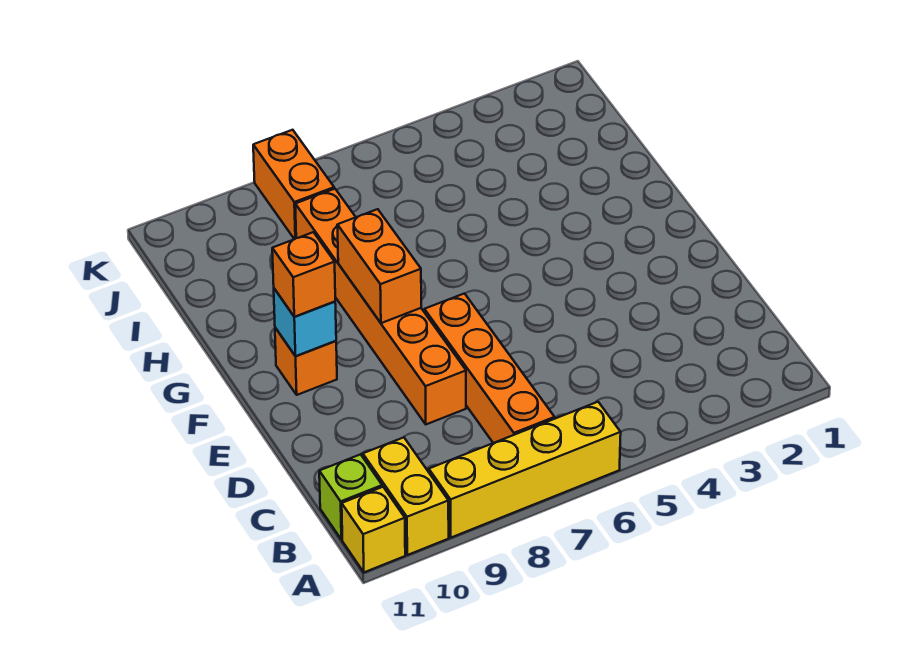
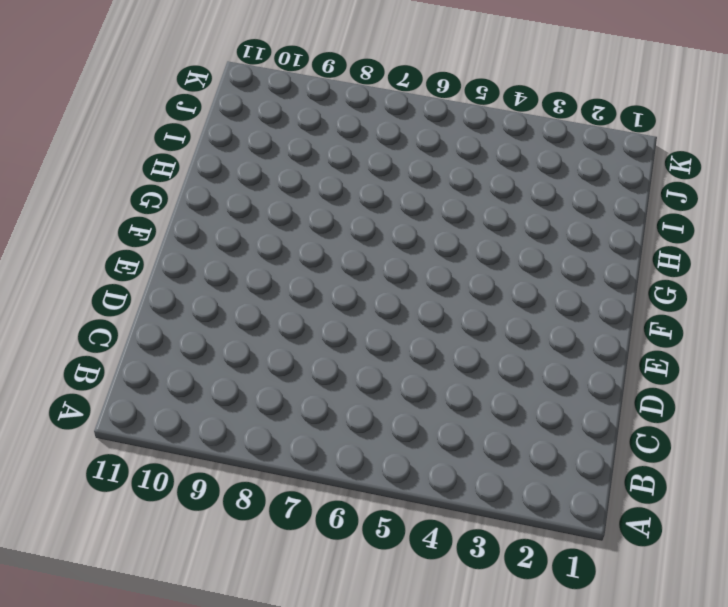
none -> yellow 1x4 brick [429,402,621,538]
none -> yellow 1x2 brick [363,437,449,555]

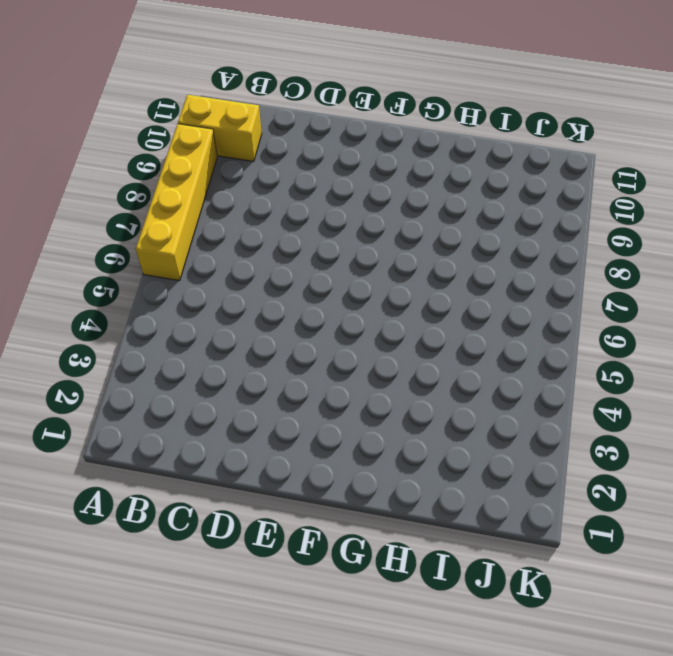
none -> yellow 1x1 brick [342,487,405,572]
none -> orange 1x4 brick [424,294,555,443]

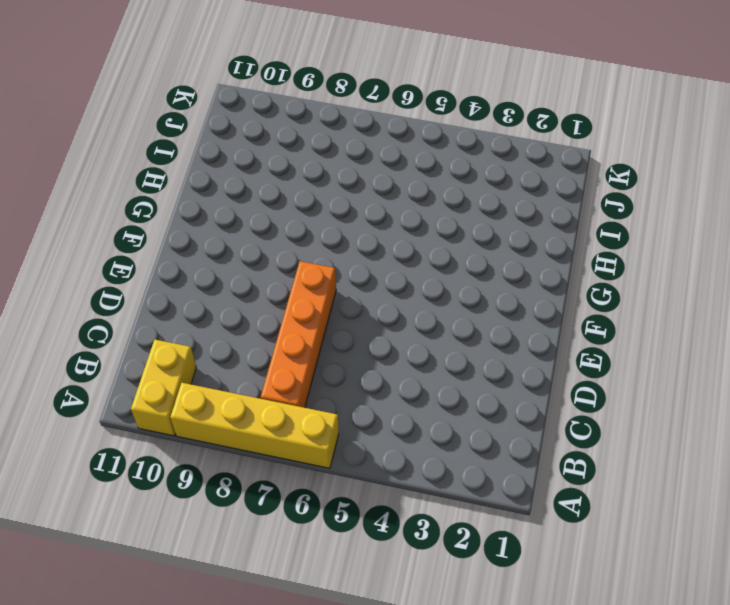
none -> yellow 1x1 brick [342,487,405,572]
none -> lime 1x1 brick [319,454,382,540]

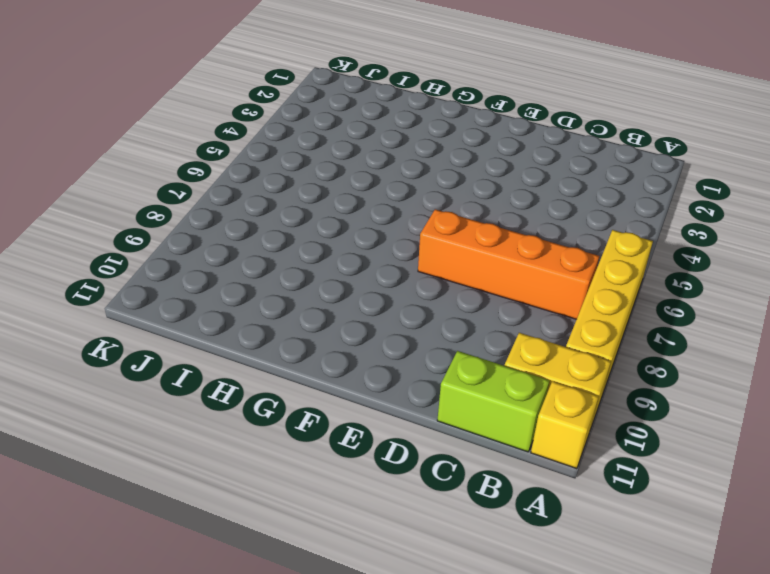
lime 1x2 brick [437,351,550,452] -> lime 1x1 brick [319,454,382,540]
none -> orange 1x6 brick [295,189,466,424]
none -> orange 1x1 brick [275,328,337,395]

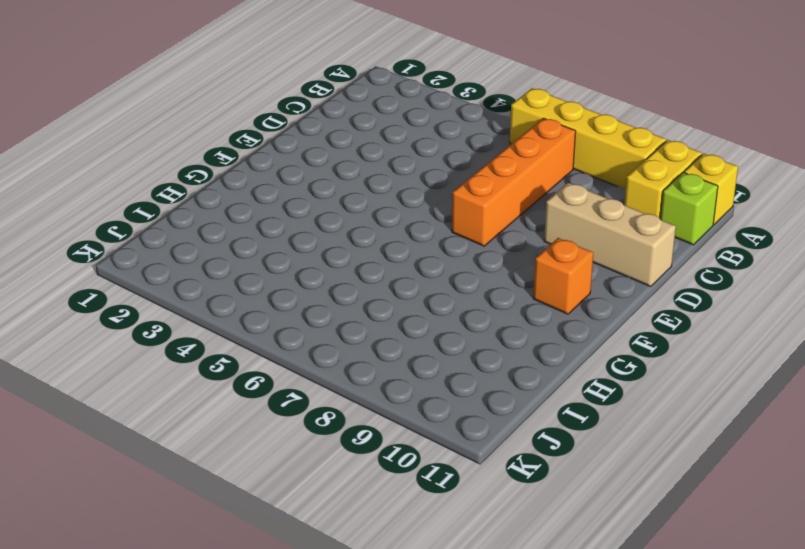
tan 1x3 brick [544,183,676,287] -> none
none -> orange 1x6 brick [295,189,466,424]
none -> orange 1x2 brick [253,130,334,239]

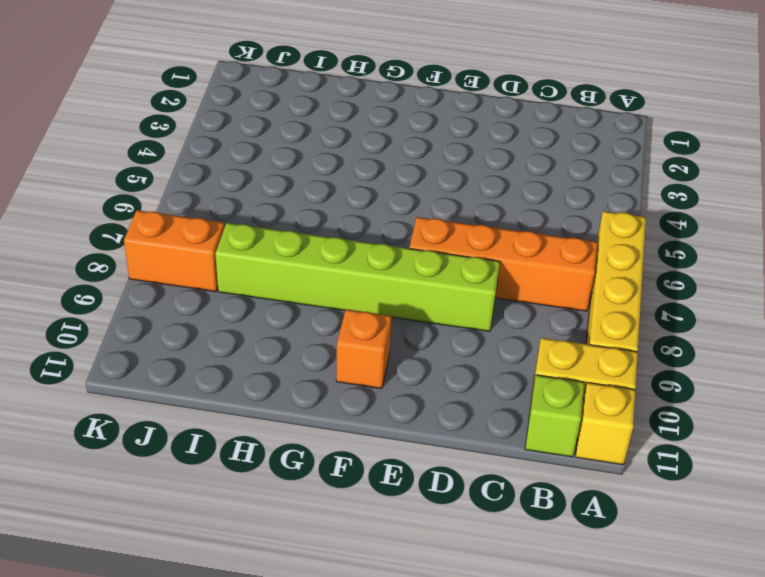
lime 1x6 brick [215,223,500,331] -> orange 1x6 brick [295,189,466,424]
none -> orange 1x2 brick [337,209,421,323]
none -> cyan 1x1 brick [274,289,336,356]

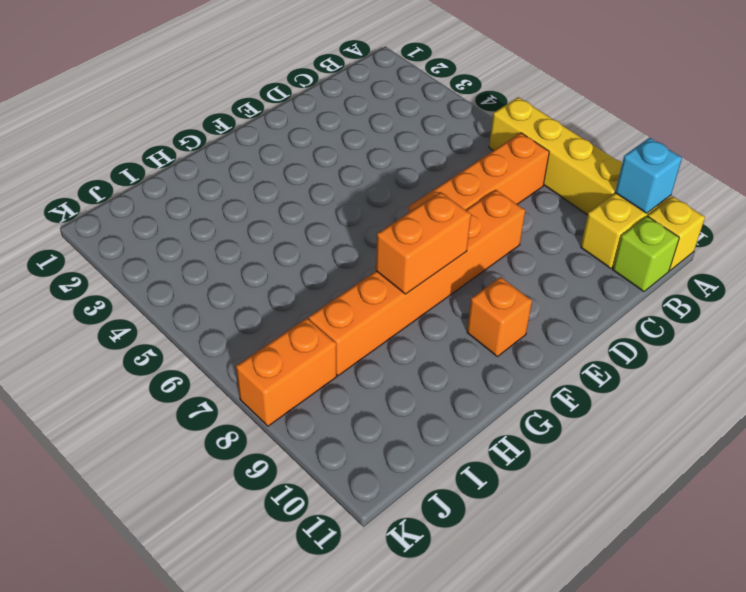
cyan 1x1 brick [615,138,682,213] -> cyan 1x1 brick moved to [274,289,336,356]
none -> orange 1x1 brick [272,232,335,317]

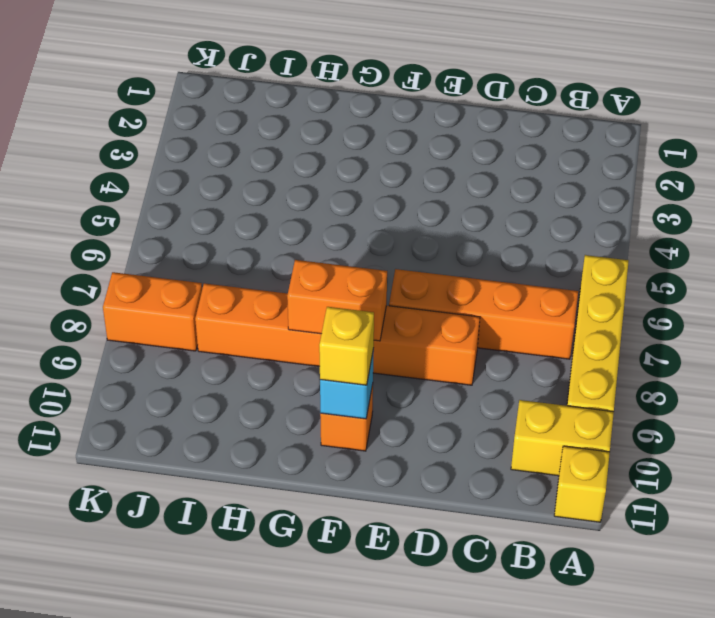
yellow 1x1 brick [319,307,374,385] -> orange 1x1 brick [272,232,335,317]
none -> lime 1x1 brick [319,454,382,540]

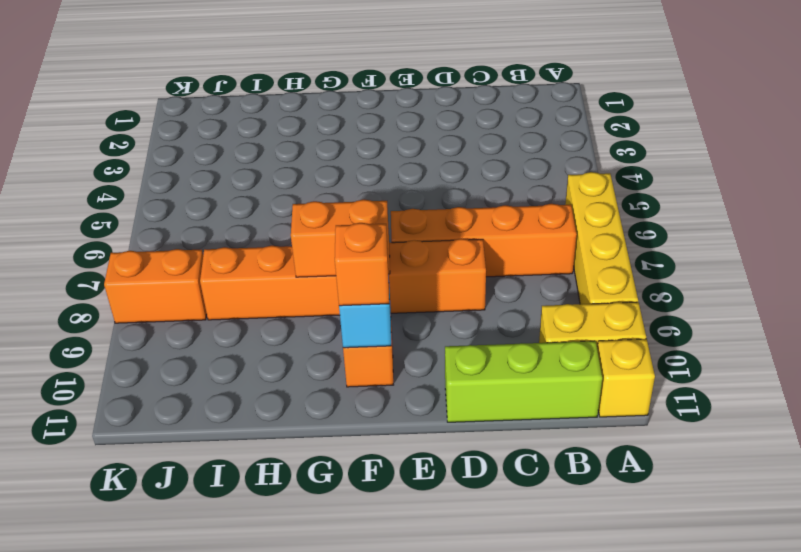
lime 1x3 brick [445,341,602,422] -> lime 1x1 brick [319,454,382,540]

